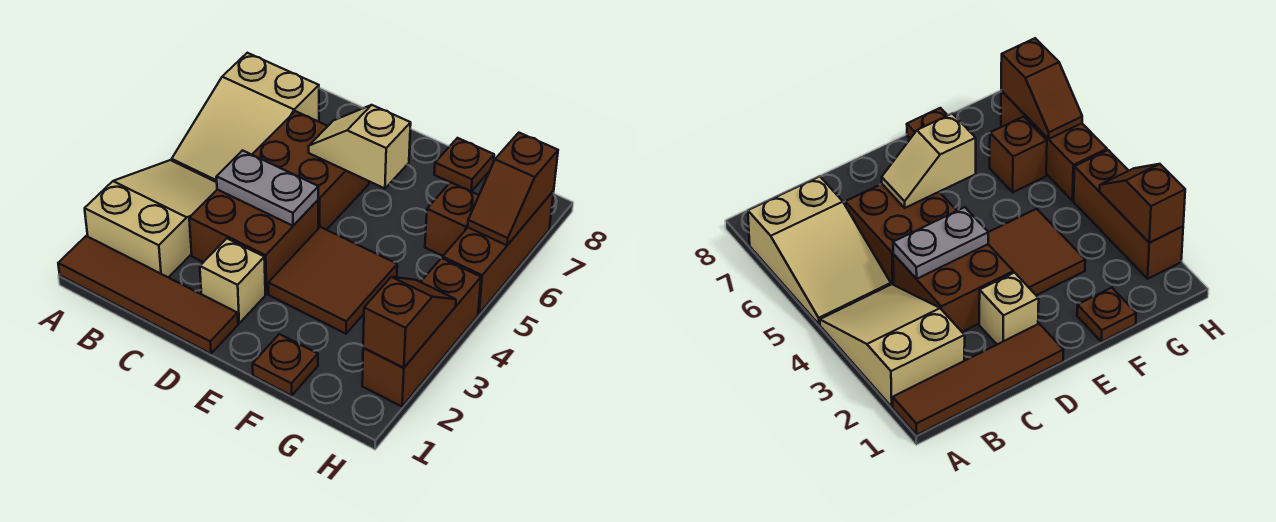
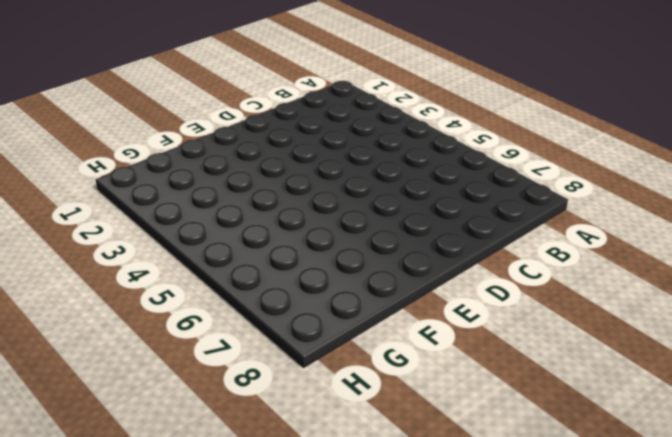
none -> brown 1x4 tile [58,236,238,354]
none -> tan 2x3 slope [85,160,217,278]
none -> tan 2x3 slope [172,53,319,182]

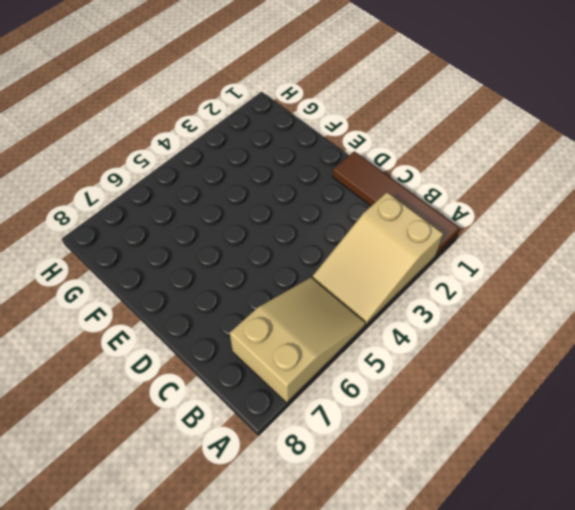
none -> brown 2x2 brick [189,190,318,294]
none -> brown 2x2 brick [252,111,369,230]
none -> tan 1x1 brick [200,238,265,323]

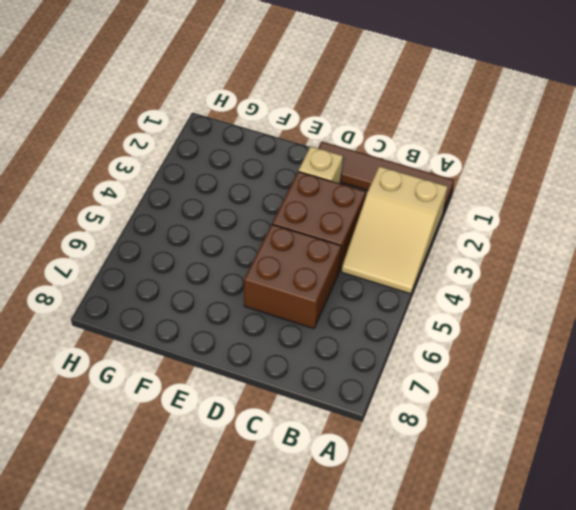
none -> tan 2x3 slope [172,53,319,182]
none -> brown 2x2 tile [268,227,397,334]
none -> brown 1x1 plate [253,334,318,396]

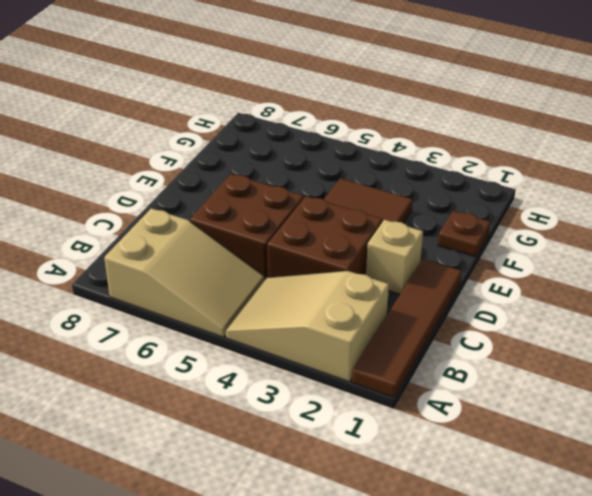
none -> brown 1x1 plate [434,138,494,192]
none -> brown 1x1 brick [425,182,479,256]
none -> brown 1x3 brick [362,258,481,406]

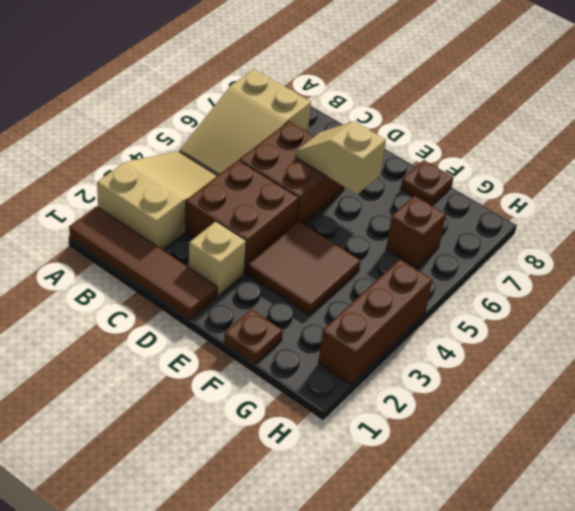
none -> brown 1x3 brick [442,191,554,314]
none -> grey 1x2 plate [216,150,318,226]
none -> brown 1x2 slope [363,277,456,368]

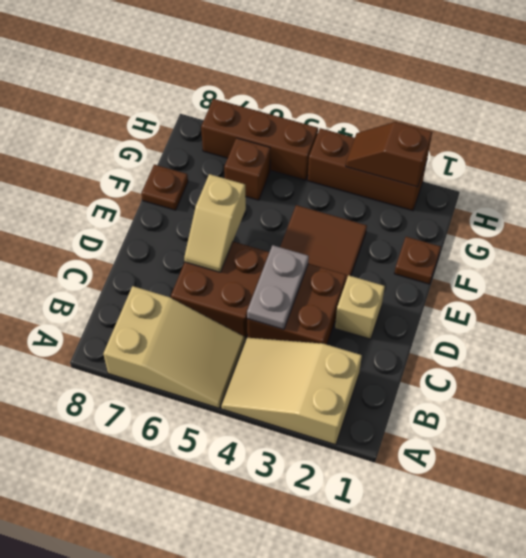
none -> brown 1x4 tile [58,236,238,354]
none -> brown 1x2 slope [468,133,558,245]

